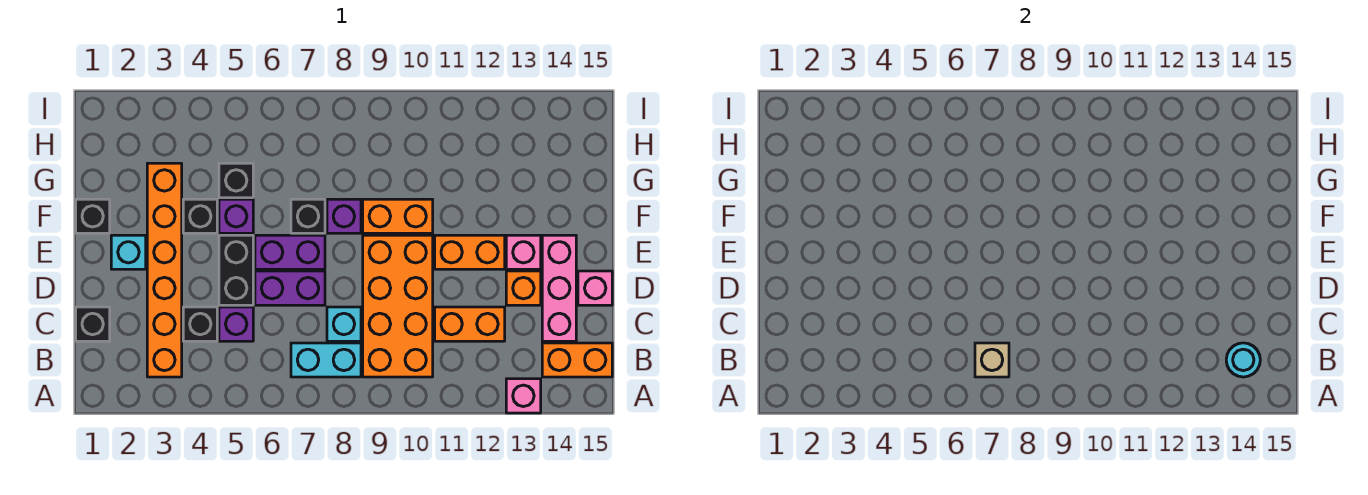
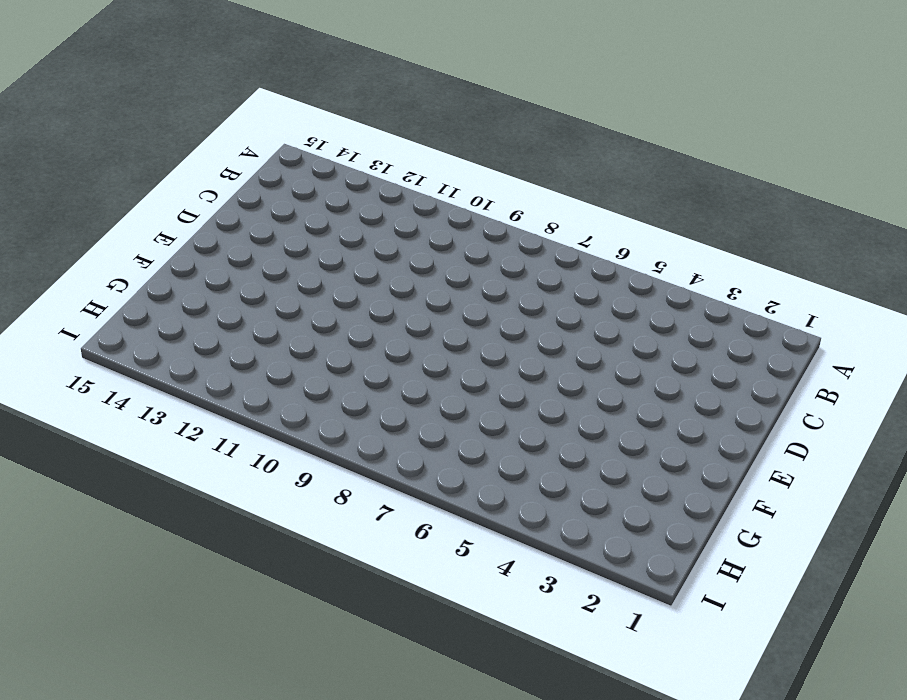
none -> pink 1x1 brick [506,379,541,413]
none -> orange 1x6 brick [147,163,182,377]
none -> cyan 1x2 brick [291,343,361,377]

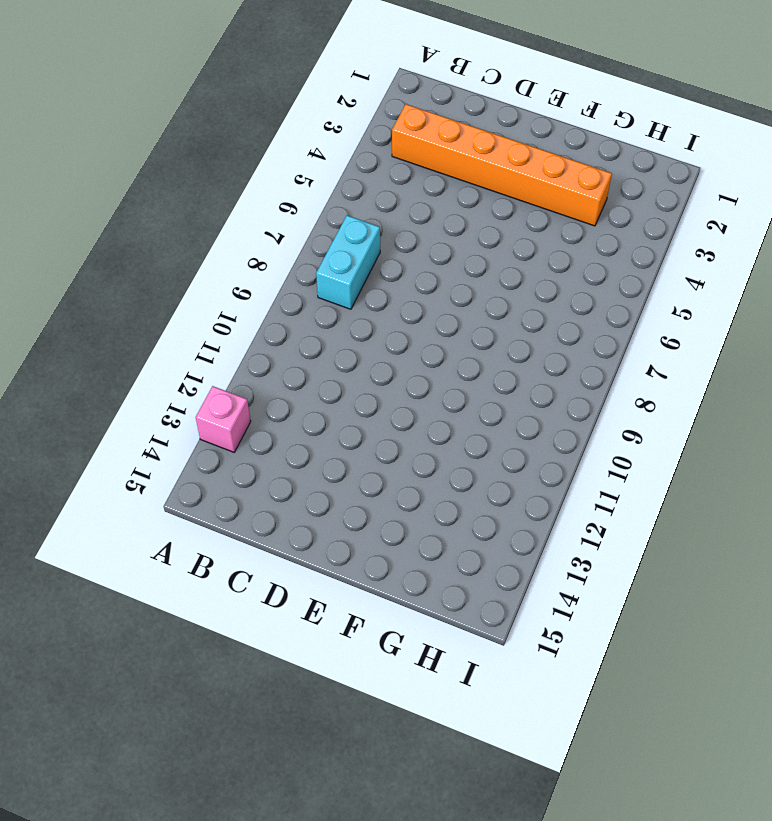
none -> orange 2x4 brick [363,235,433,377]
none -> orange 1x2 brick [542,343,612,377]
none -> black 1x1 brick [76,307,110,341]

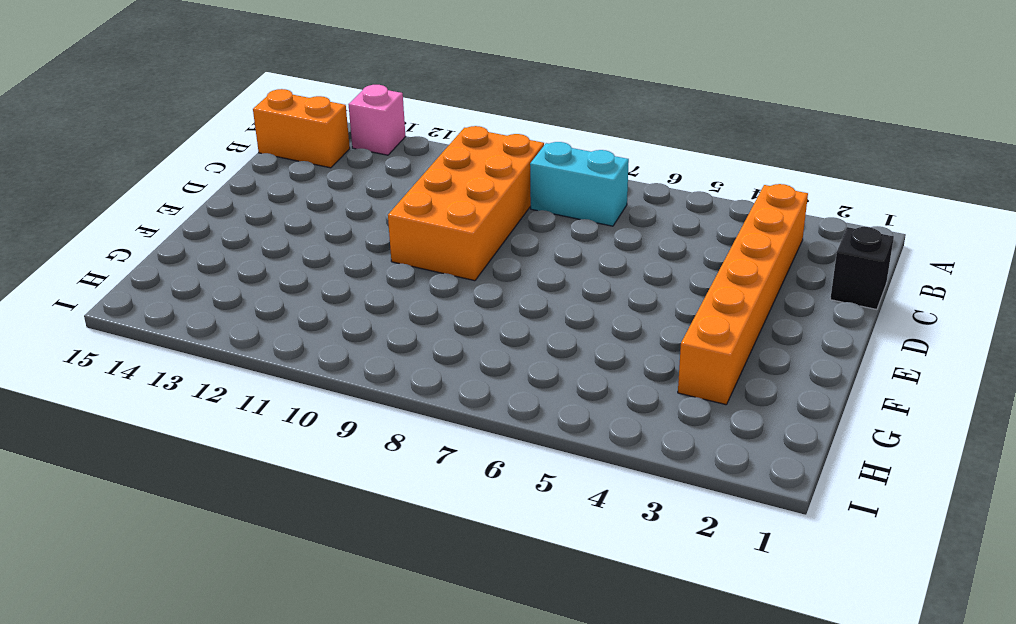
none -> black 1x1 brick [183,307,217,341]
none -> purple 1x1 brick [219,307,253,341]
none -> cyan 1x1 brick [327,307,361,341]

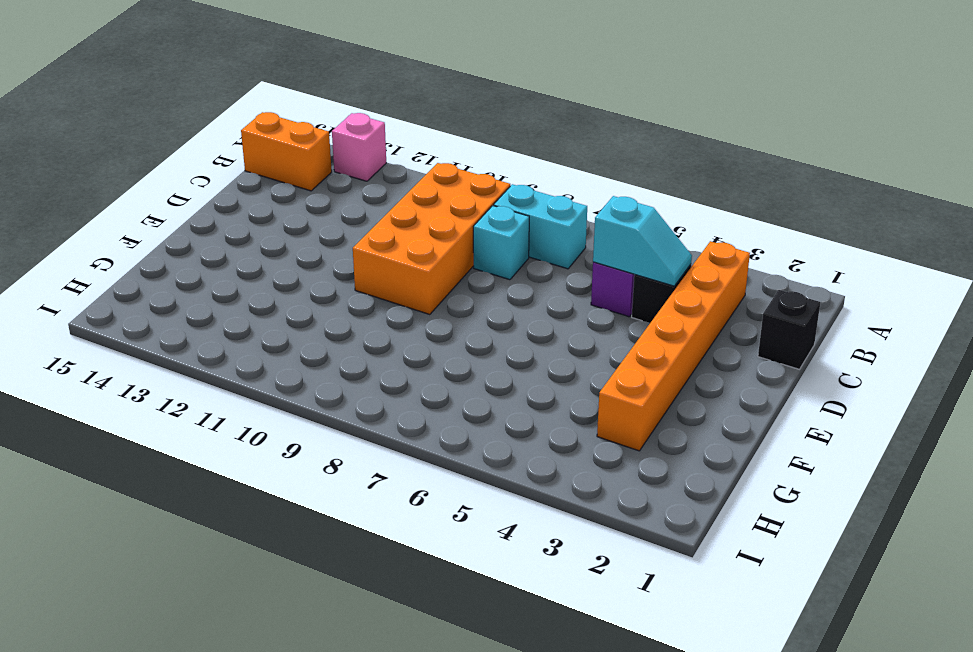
cyan 1x2 slope [593,196,692,286] -> none
none -> orange 1x2 brick [435,307,505,341]
none -> pink 1x3 brick [542,235,576,341]
none -> black 1x2 brick [219,235,253,305]

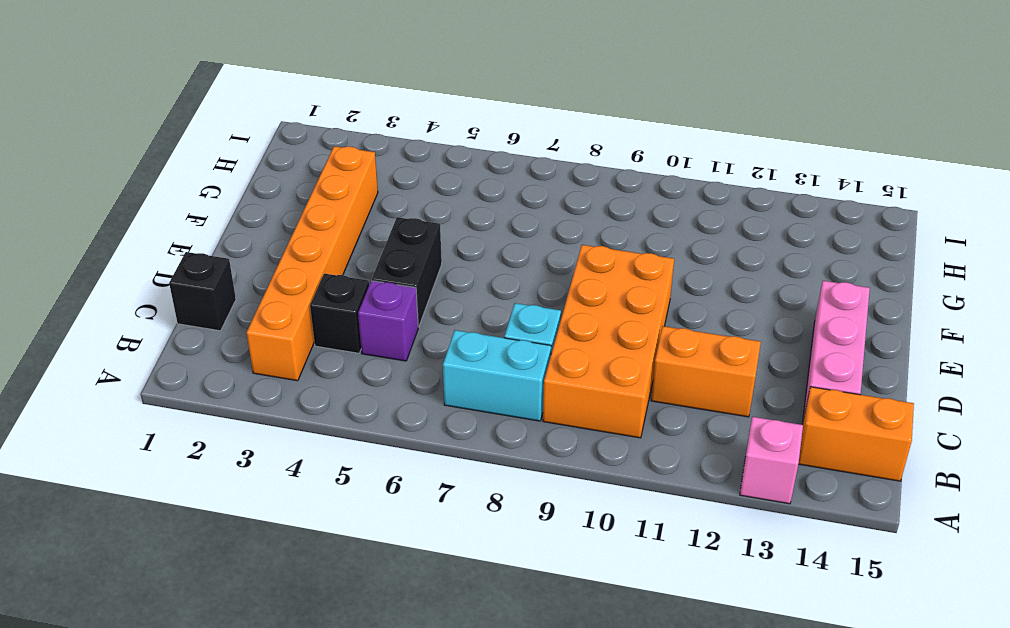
none -> purple 1x2 brick [255,271,325,305]
none -> orange 1x1 brick [506,271,541,305]
none -> pink 1x1 brick [578,271,612,305]

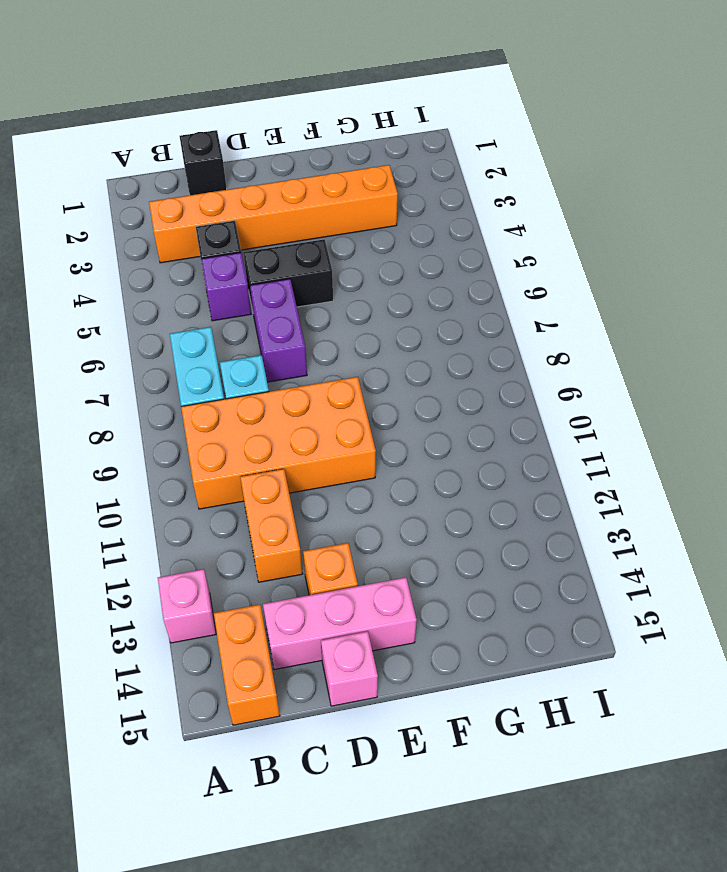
none -> cyan 1x1 brick [111,235,146,269]
none -> purple 1x2 brick [255,235,325,269]
none -> orange 1x2 brick [435,235,505,269]

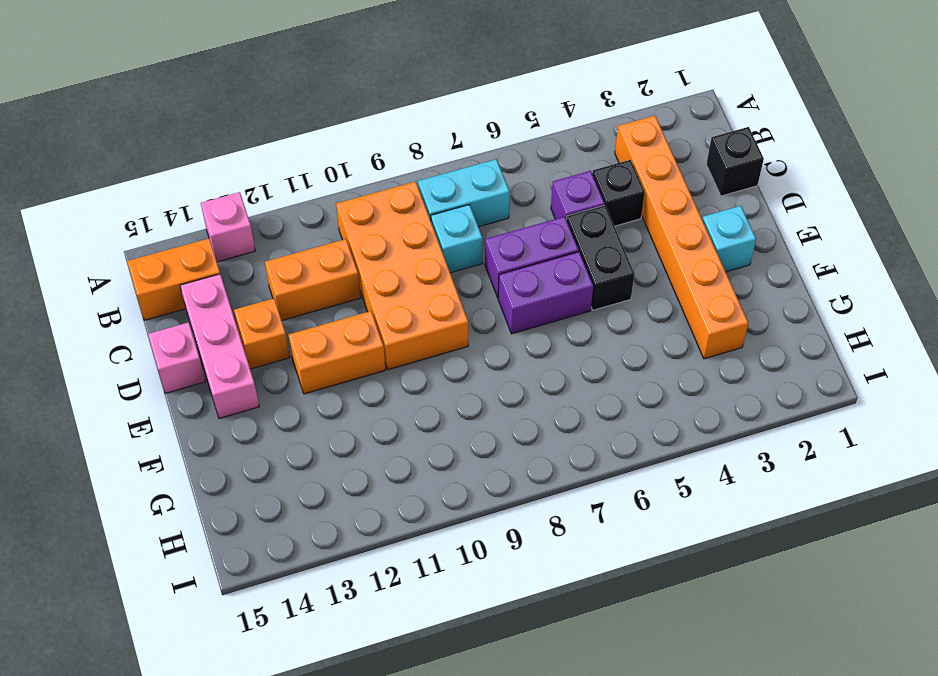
none -> pink 1x1 brick [506,235,541,269]
none -> black 1x1 brick [76,199,110,233]
none -> black 1x1 brick [183,199,217,233]

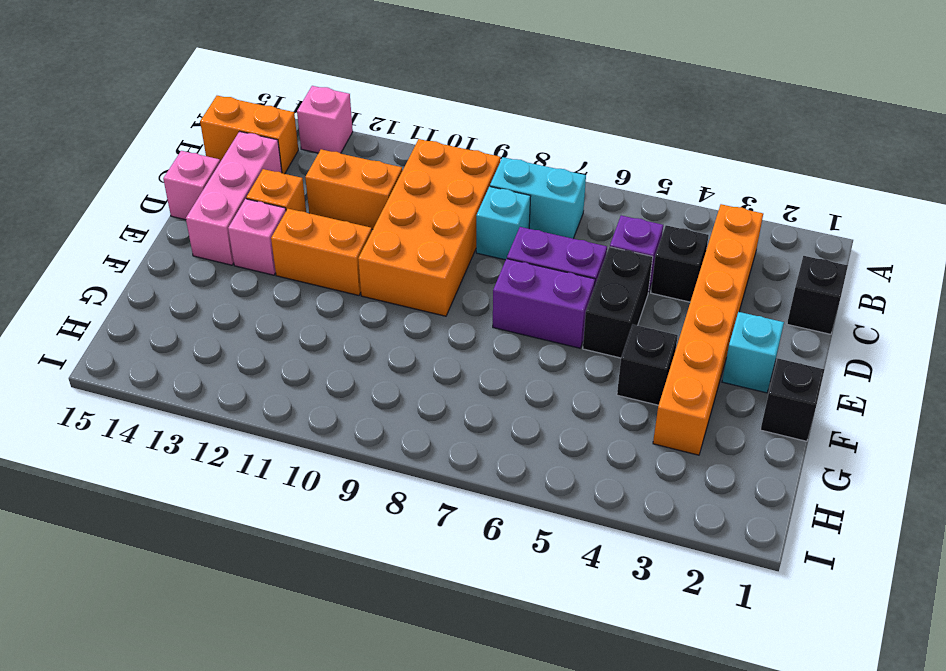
none -> purple 1x1 brick [219,199,253,233]
none -> black 1x1 brick [291,199,325,233]
none -> purple 1x1 brick [327,199,361,233]

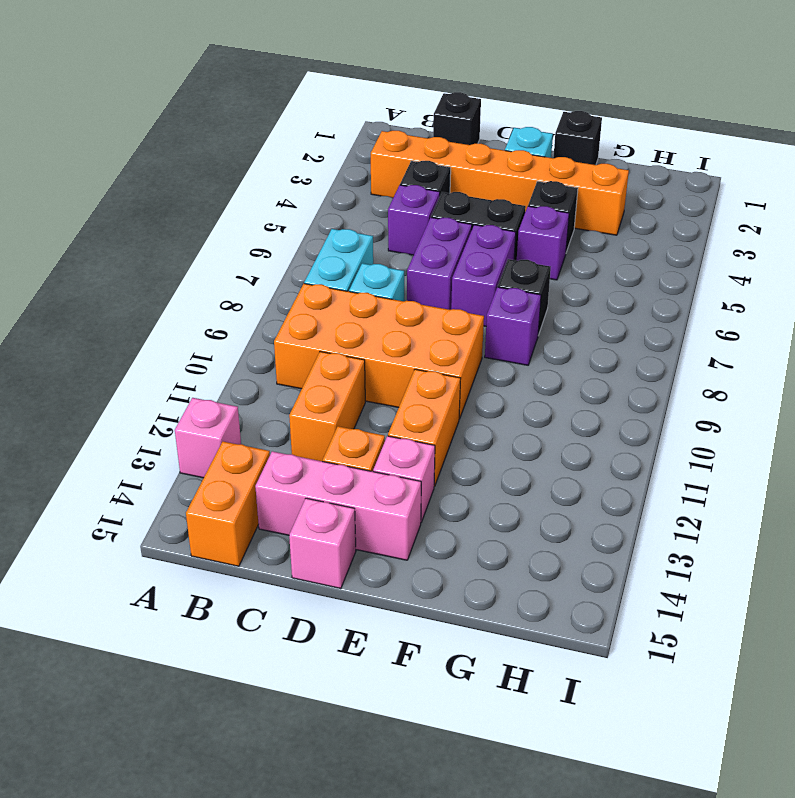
none -> orange 1x2 brick [363,199,433,233]
none -> black 1x1 brick [219,163,253,198]
none -> tan 1x1 brick [975,343,1009,377]

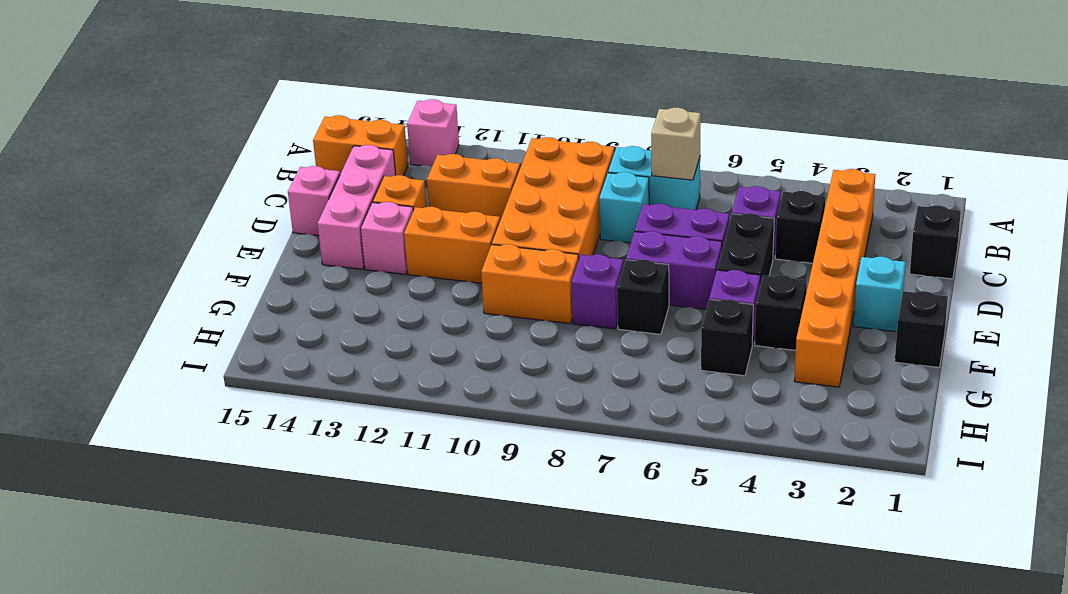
none -> cyan 1x1 round brick [1226,343,1260,377]

